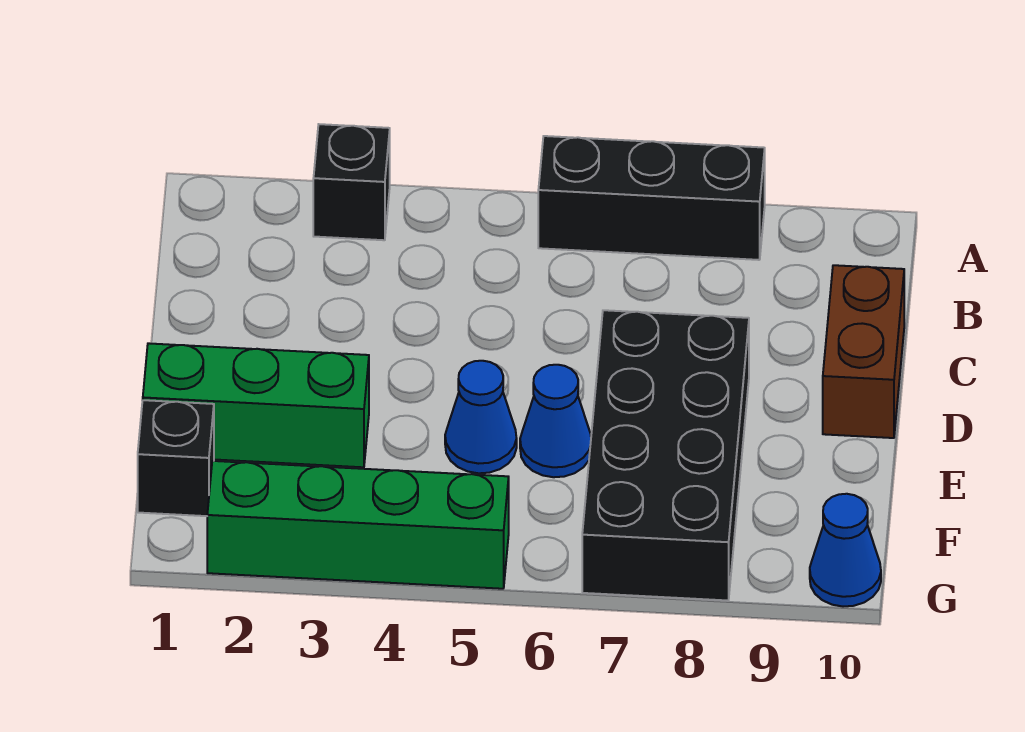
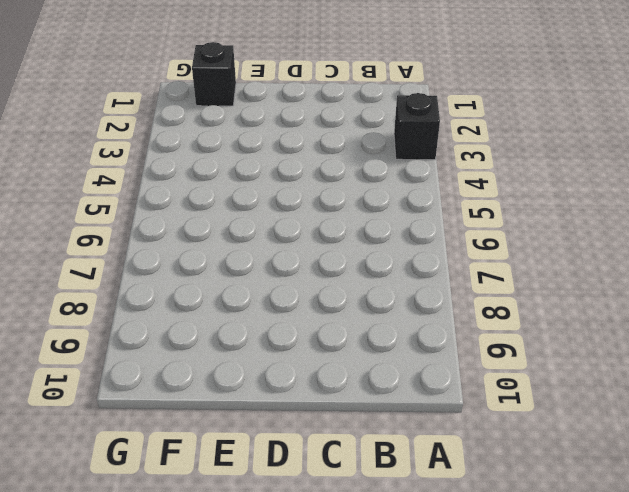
none -> black 1x3 brick [538,136,765,260]
none -> brown 1x2 brick [823,265,904,438]

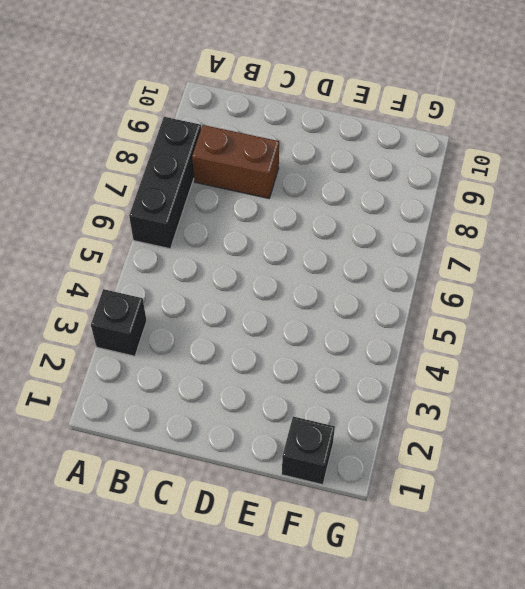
brown 1x2 brick [192,125,279,198] -> brown 1x2 brick moved to [823,265,904,438]
none -> black 2x4 brick [582,310,749,601]
none -> green 1x3 brick [143,343,369,467]

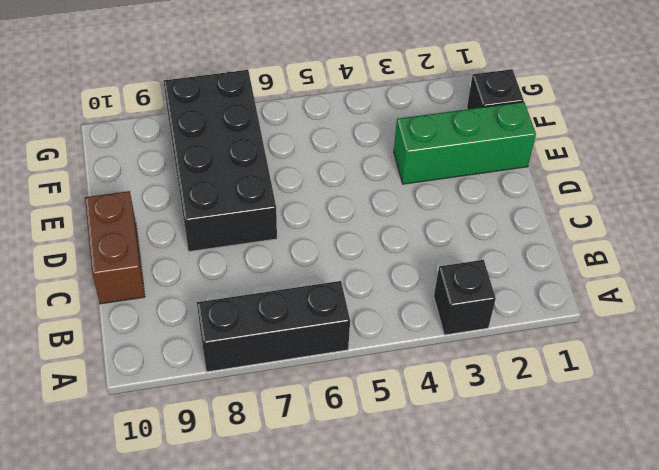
none -> blue 1x1 cone [445,361,517,473]
none -> blue 1x1 cone [520,365,591,477]

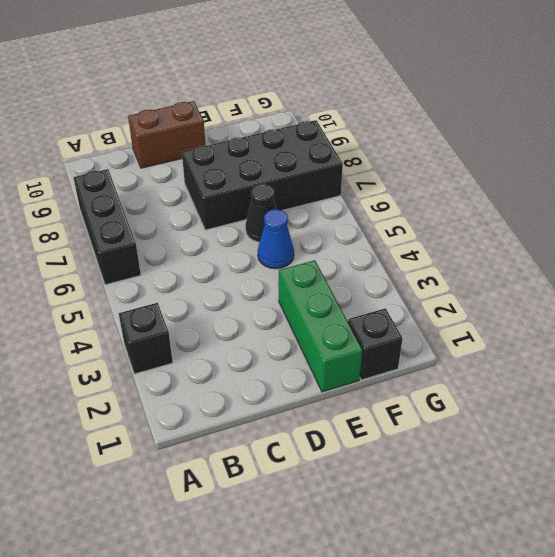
black 1x1 cone [245,184,277,242] -> blue 1x1 cone [520,365,591,477]
none -> green 1x4 brick [207,461,509,589]
none -> blue 1x1 cone [810,494,881,607]

